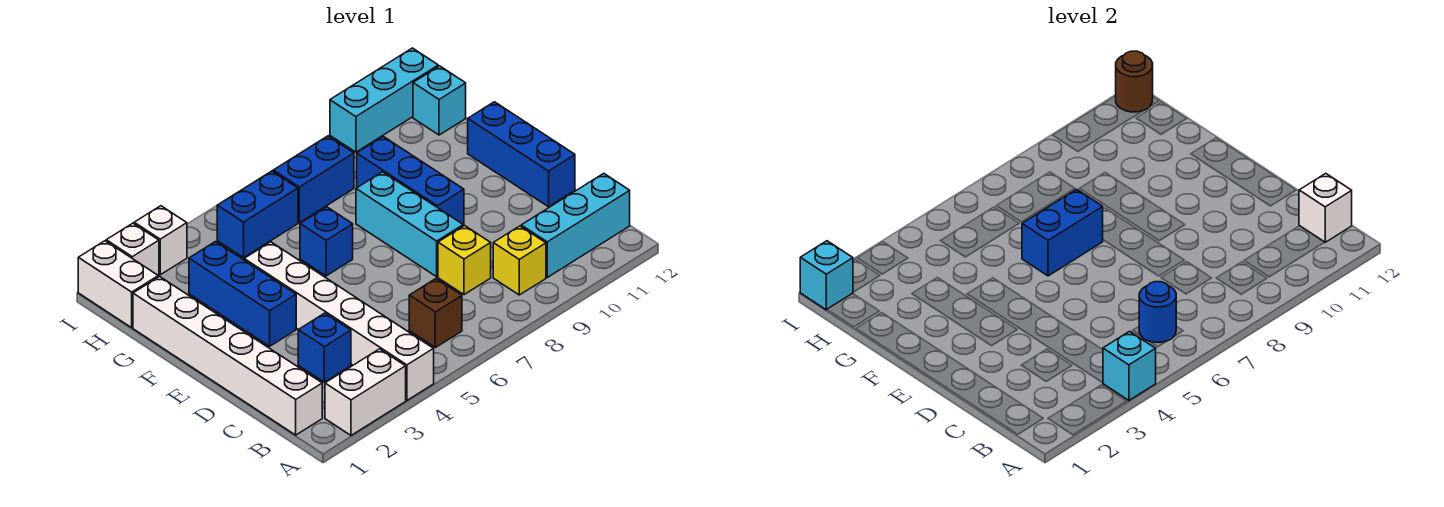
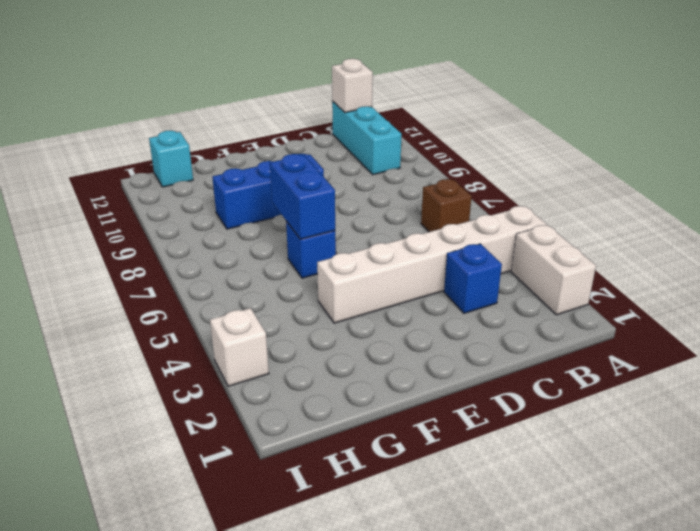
none -> white 1x6 brick [133,277,322,435]
none -> yellow 1x1 brick [493,226,546,295]
none -> yellow 1x1 brick [438,226,491,295]

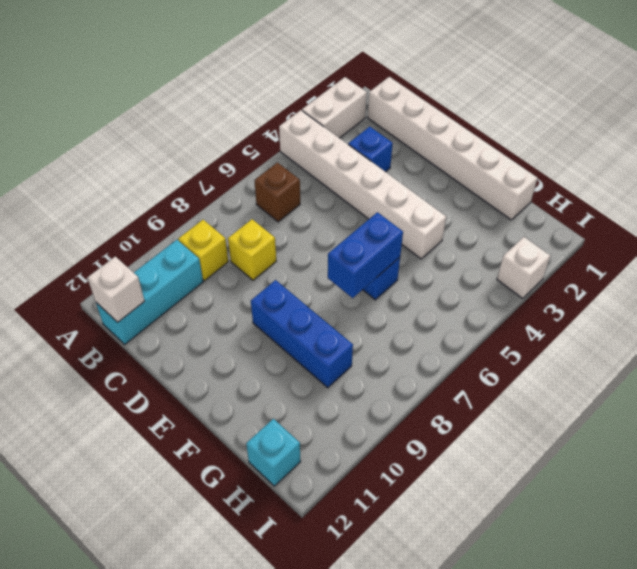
none -> cyan 1x3 brick [356,172,463,277]
none -> blue 1x3 brick [468,102,575,207]
none -> blue 1x3 brick [189,242,296,346]

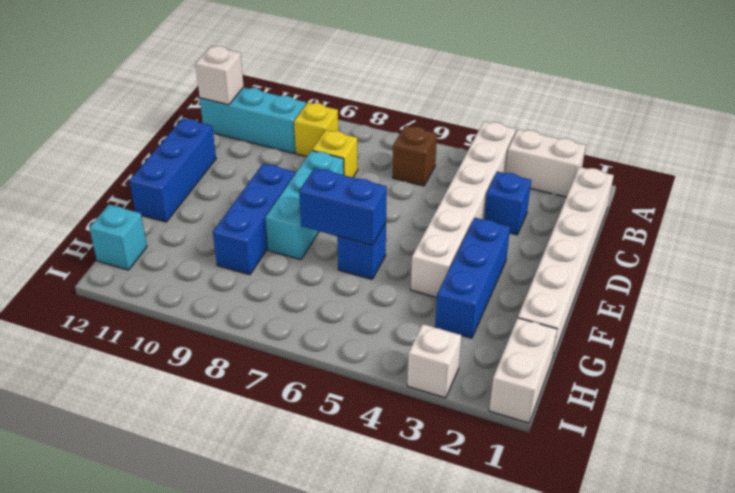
none -> blue 1x2 brick [217,171,298,258]
none -> blue 1x2 brick [273,136,354,223]
none -> white 1x1 brick [106,223,159,276]

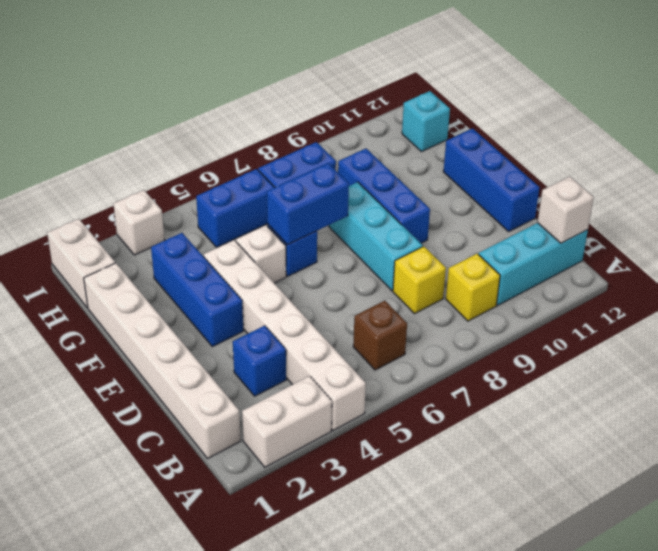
white 1x1 brick [236,225,286,283] -> white 1x1 brick moved to [106,223,159,276]
none -> cyan 1x3 brick [330,48,438,152]
none -> cyan 1x1 brick [1103,332,1156,400]
none -> blue 1x1 round brick [1139,282,1176,342]

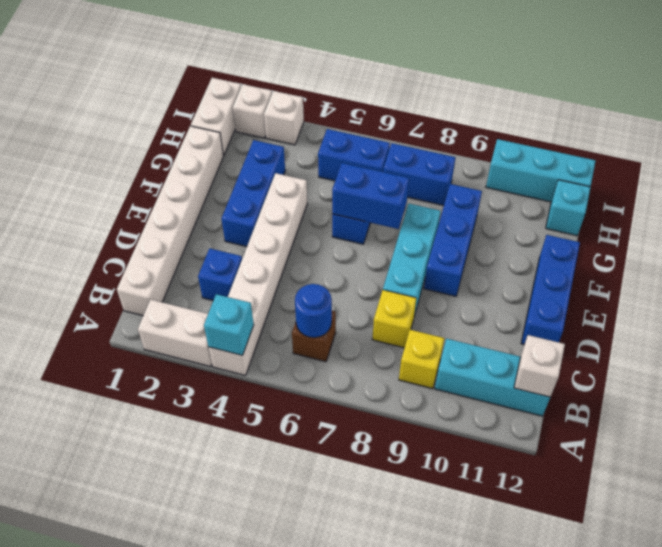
none -> cyan 1x1 brick [800,241,853,310]
none -> brown 1x1 round brick [1116,51,1153,112]

